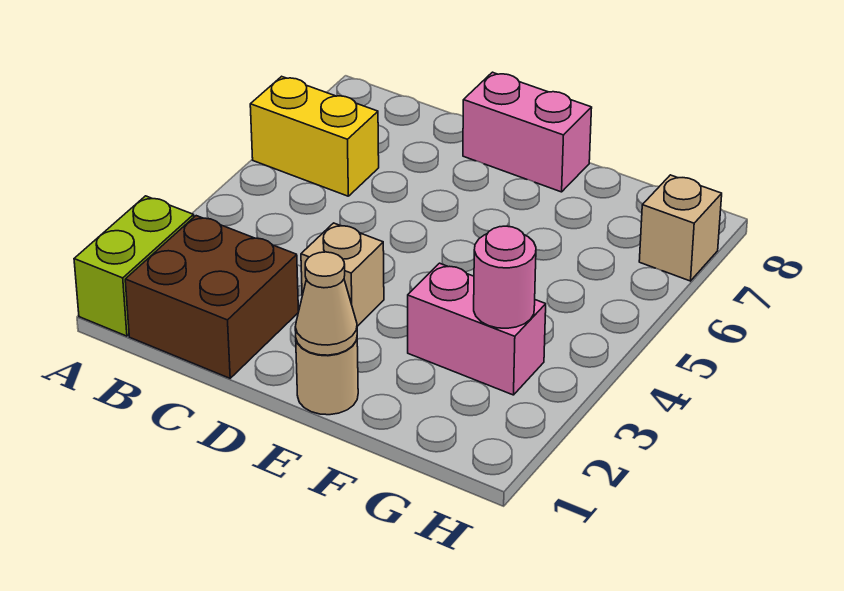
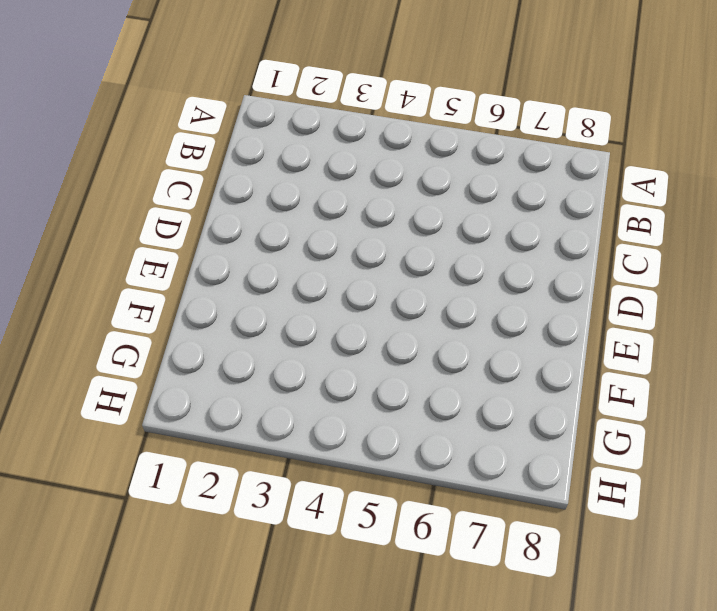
none -> lime 1x2 brick [74,196,194,336]
none -> yellow 1x2 brick [250,76,379,196]

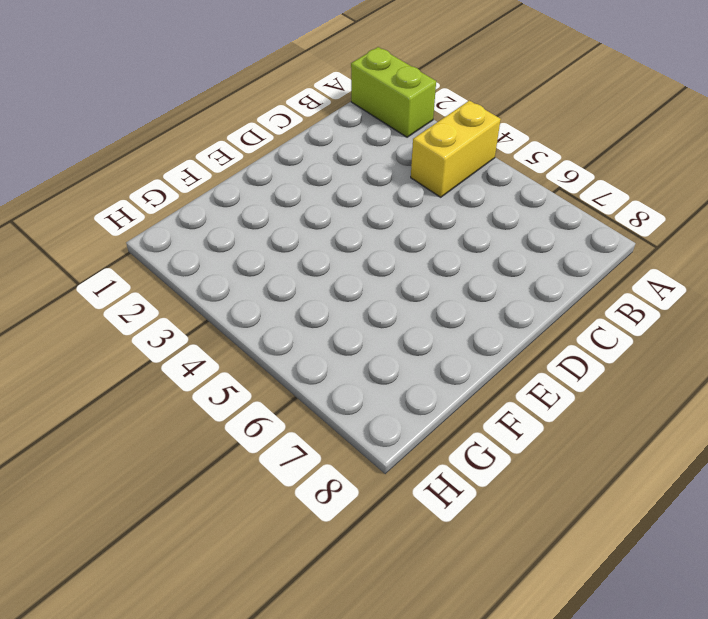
yellow 1x2 brick [411,101,501,197] -> yellow 1x2 brick moved to [250,76,379,196]
none -> brown 2x2 brick [125,216,299,378]
none -> tan 1x1 brick [301,223,384,326]

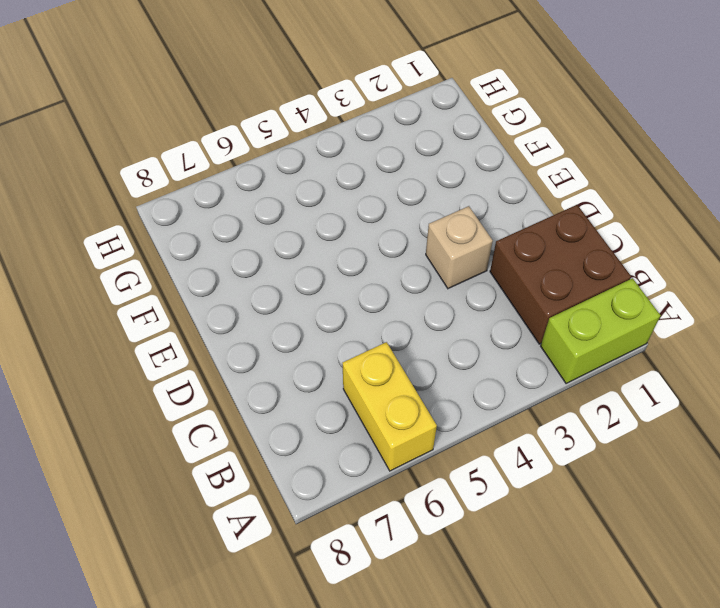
none -> pink 1x2 brick [463,72,592,192]
none -> tan 1x1 round brick [296,340,358,415]

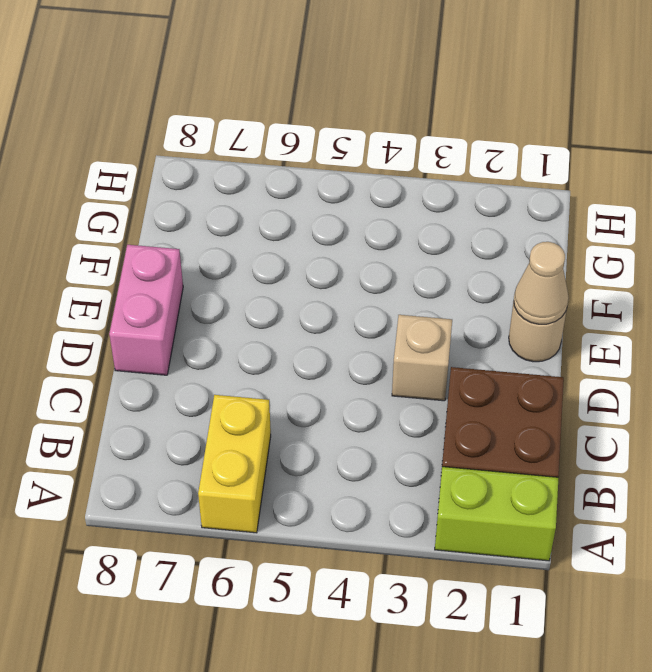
none -> pink 1x2 brick [408,263,546,395]
none -> tan 1x1 brick [639,175,722,281]

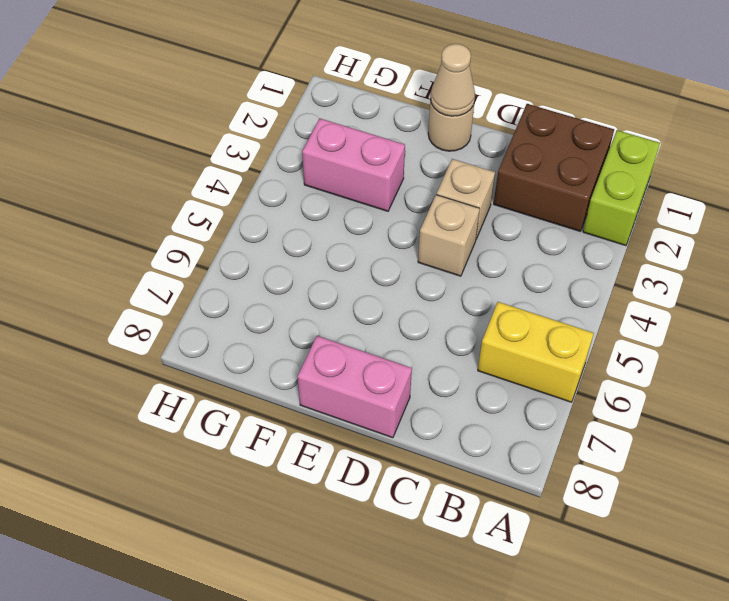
tan 1x1 brick [418,195,480,276] -> tan 1x1 brick moved to [639,175,722,281]
none -> pink 1x1 round brick [474,226,536,328]

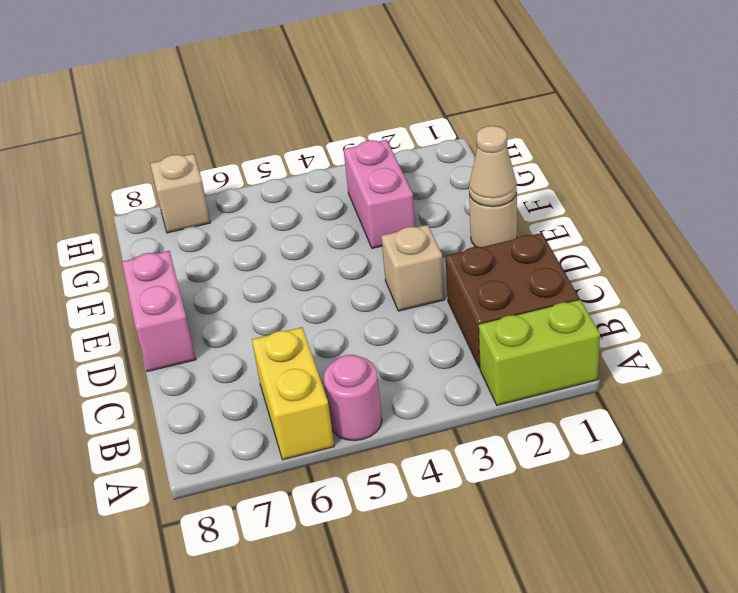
pink 1x1 round brick [323,355,382,441] -> pink 1x1 round brick moved to [474,226,536,328]

